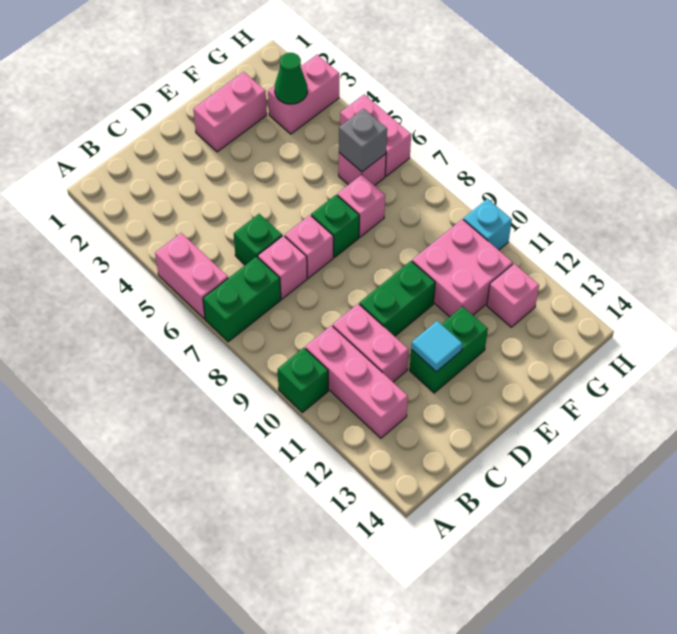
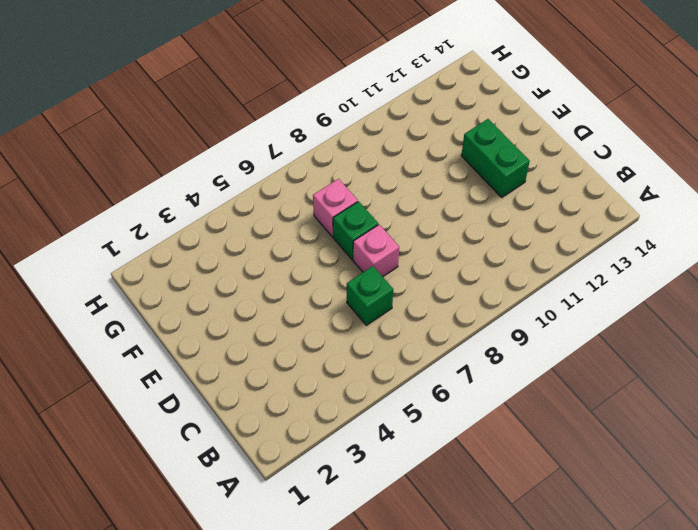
none -> pink 1x2 brick [155,233,228,319]
none -> green 1x2 brick [203,256,281,342]
none -> green 1x1 brick [278,348,328,412]

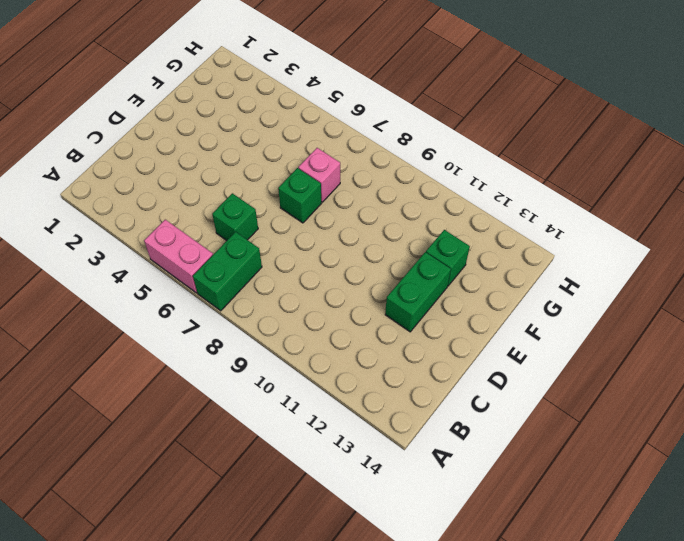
green 1x1 brick [426,230,470,286] -> green 1x1 brick moved to [278,348,328,412]
none -> pink 1x3 brick [305,326,408,438]
none -> pink 1x1 brick [258,236,307,299]
none -> pink 1x2 brick [333,304,409,382]

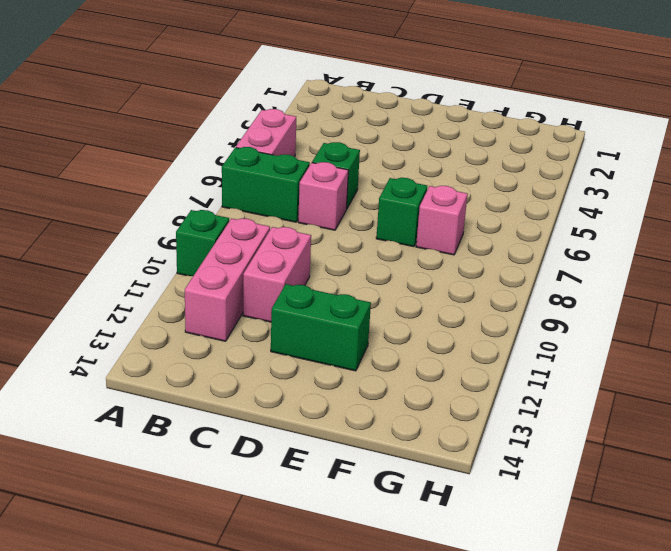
none -> pink 1x1 brick [285,215,333,278]
none -> green 1x2 brick [359,261,435,336]
none -> pink 1x2 brick [193,72,267,152]

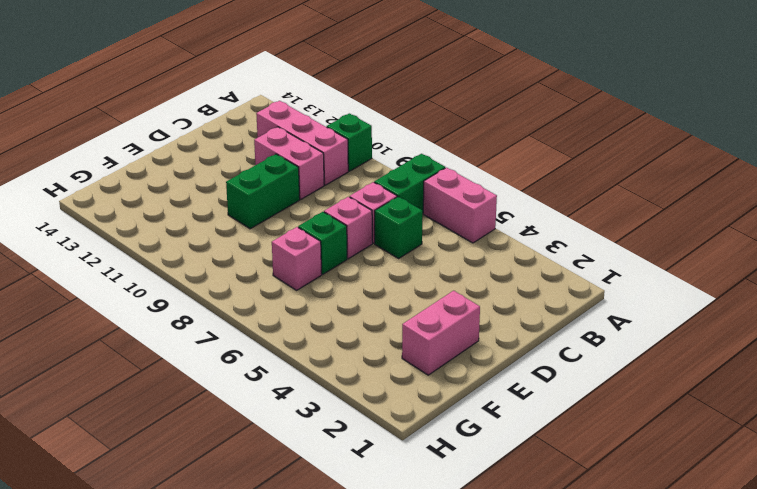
none -> green 1x2 brick [410,306,488,393]
none -> pink 2x2 brick [412,219,513,317]
none -> pink 1x2 brick [268,55,339,134]

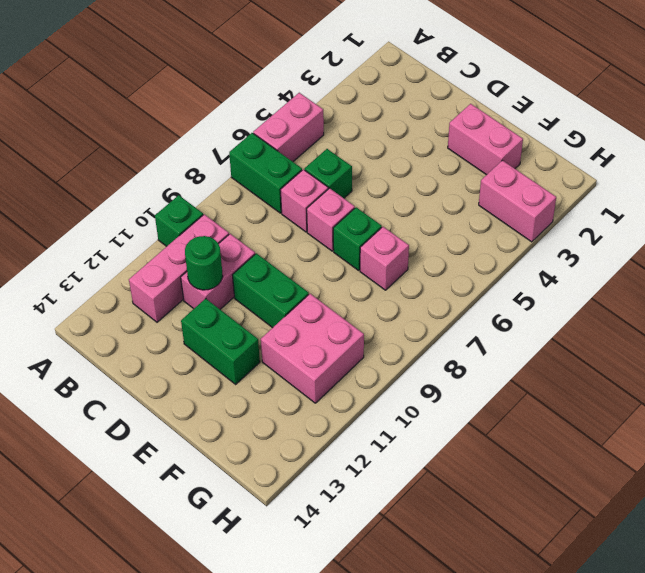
green 1x1 round brick [185,236,223,290] -> none
none -> pink 1x1 brick [339,153,386,185]
none -> pink 1x1 brick [487,264,539,327]
none -> pink 1x2 brick [340,94,411,176]

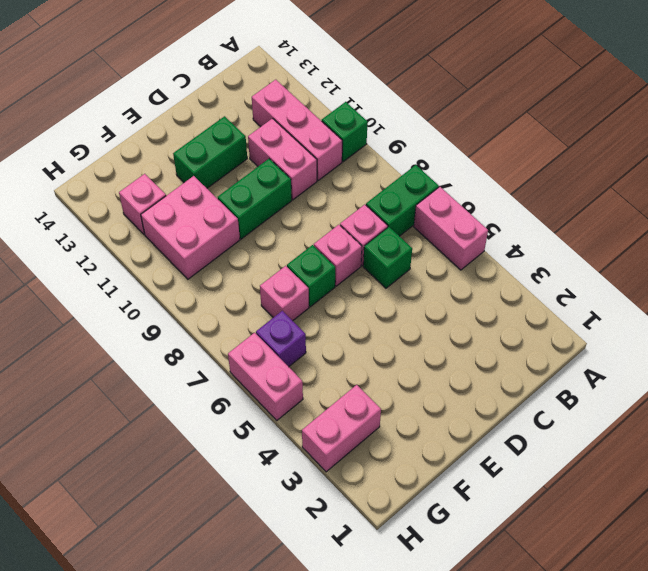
purple 1x1 brick [256,311,306,367] -> pink 1x1 brick [339,153,386,185]
none -> pink 1x2 brick [193,72,267,152]
none -> cyan 1x1 brick [463,199,512,250]
none -> cyan 1x1 tile [411,321,462,372]

